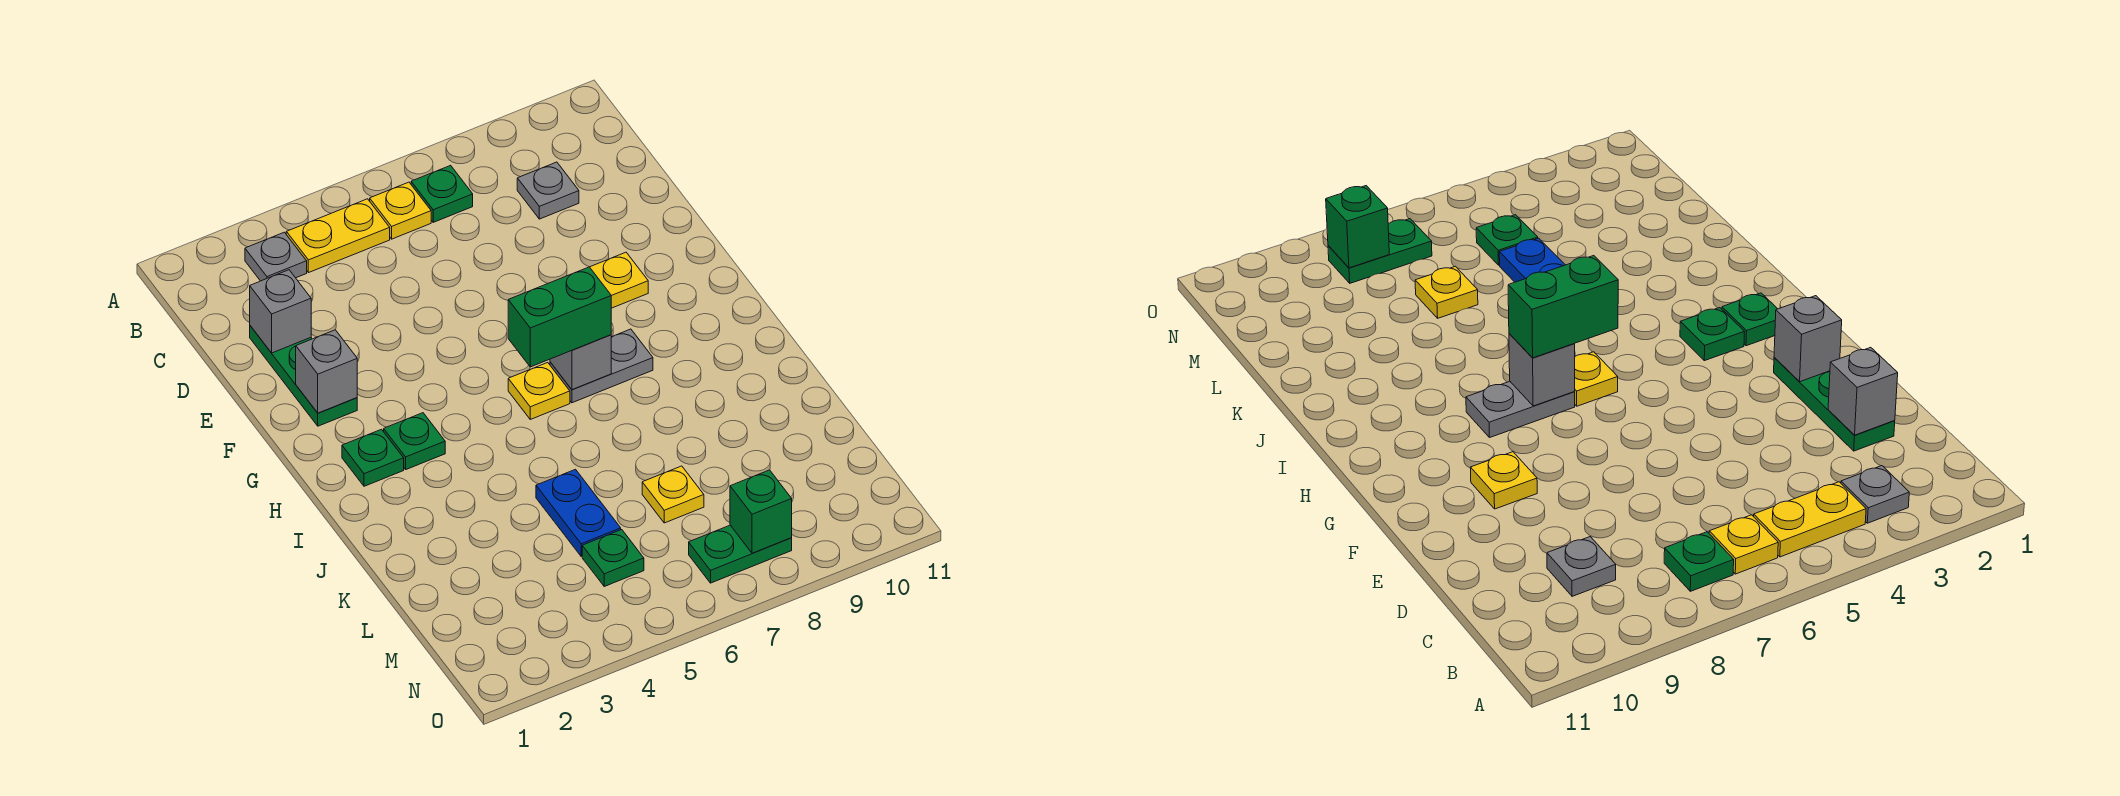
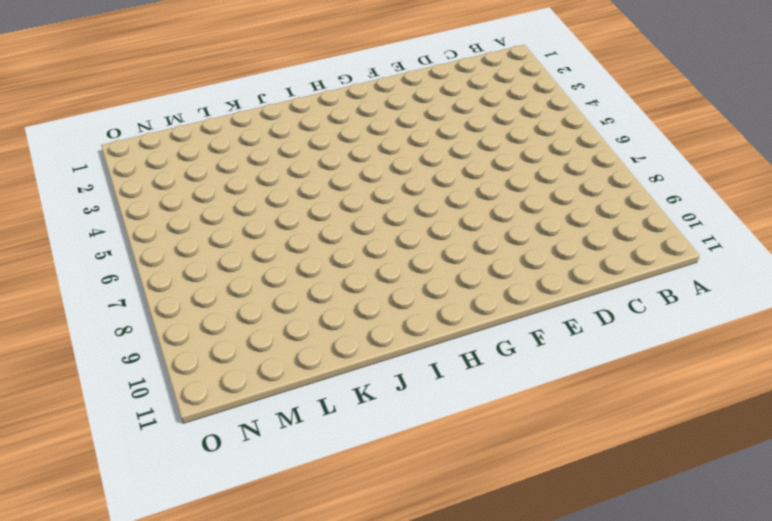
none -> grey 1x1 plate [245,232,307,281]
none -> yellow 1x2 plate [286,199,390,273]
none -> yellow 1x1 plate [370,182,431,239]

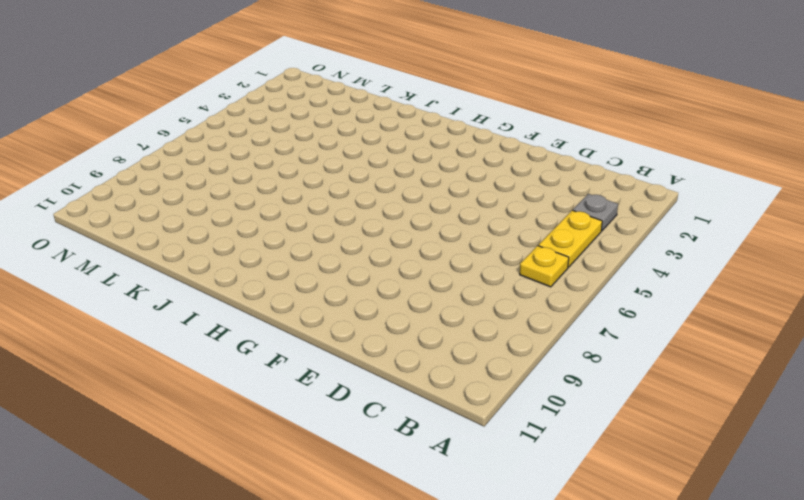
none -> green 1x1 plate [411,165,473,222]
none -> grey 1x1 plate [517,162,579,219]
none -> green 1x3 plate [250,326,357,426]

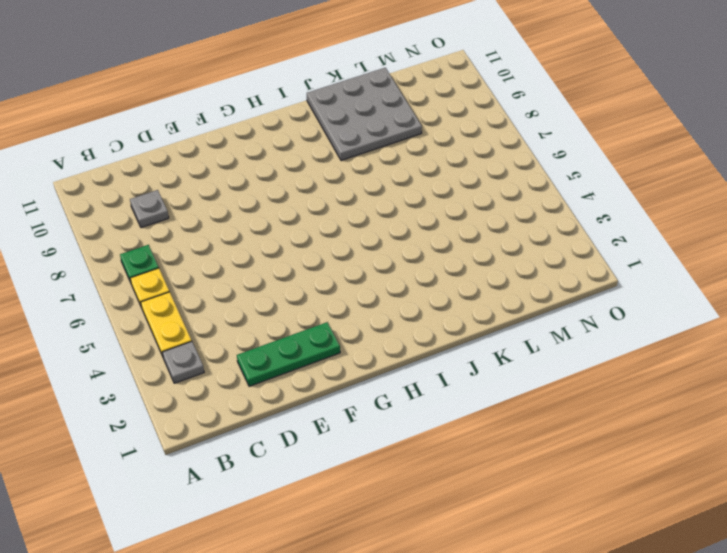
grey 3x3 plate [307,68,422,161] -> none
none -> yellow 1x1 plate [590,252,648,308]
none -> green 1x1 plate [342,429,404,486]
none -> green 1x1 plate [384,413,445,469]

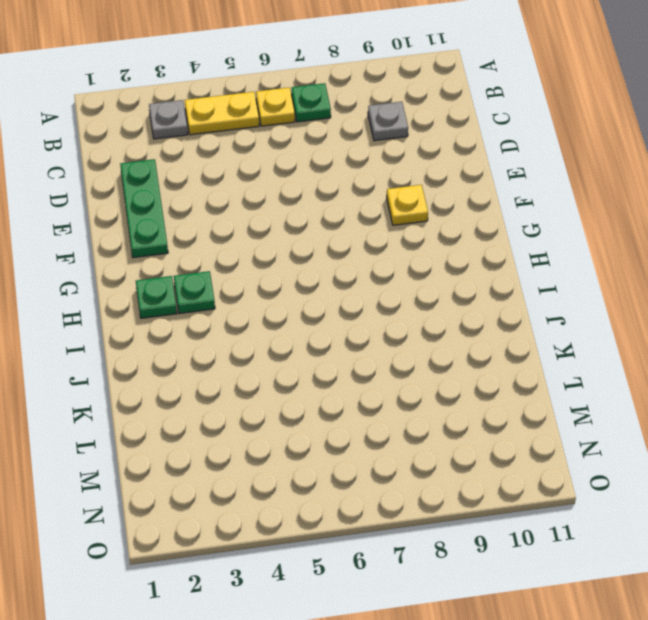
none -> yellow 1x1 plate [508,363,570,419]
none -> grey 1x2 plate [550,329,653,403]
none -> blue 1x2 plate [536,469,621,556]

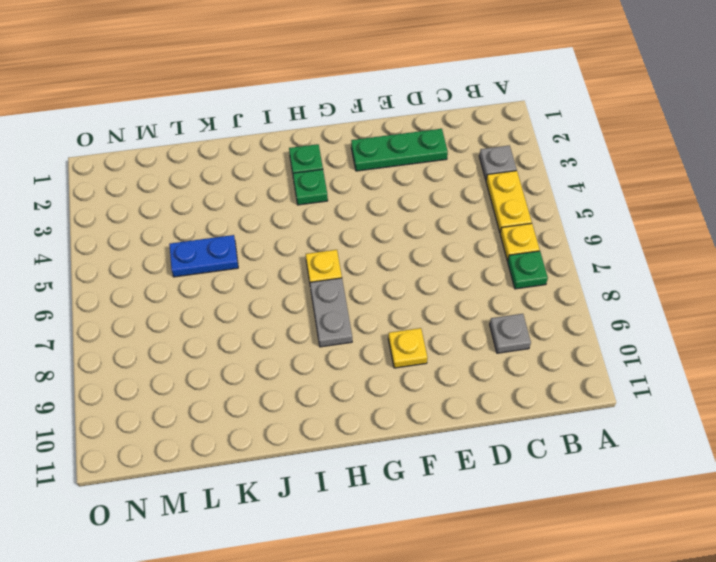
none -> yellow 1x1 plate [642,466,704,523]
none -> green 1x1 plate [582,530,644,586]
none -> green 1x2 plate [689,525,792,583]

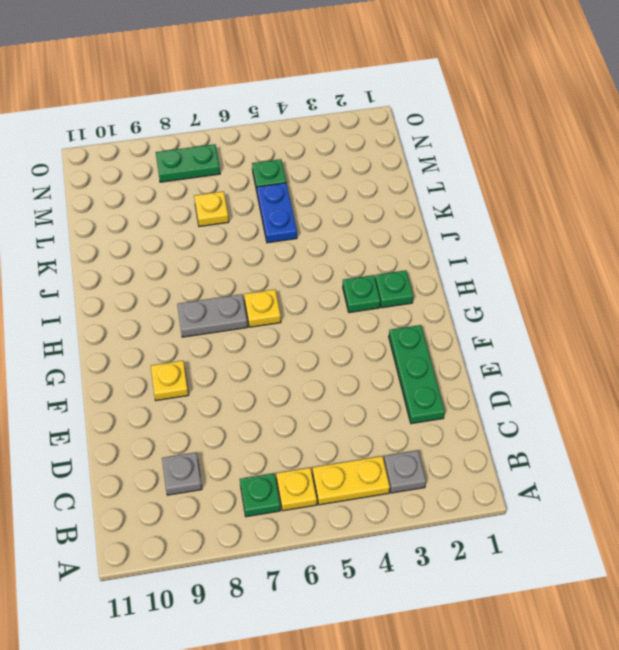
none -> grey 1x1 brick [250,270,311,353]
none -> grey 1x1 brick [296,330,357,413]
none -> grey 1x1 brick [550,335,611,390]

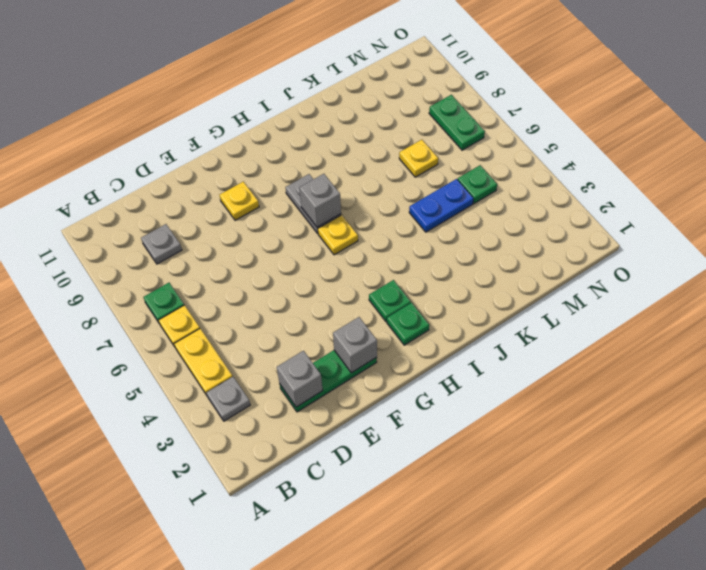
none -> green 1x1 brick [730,470,792,553]
none -> green 1x2 brick [508,267,611,367]

